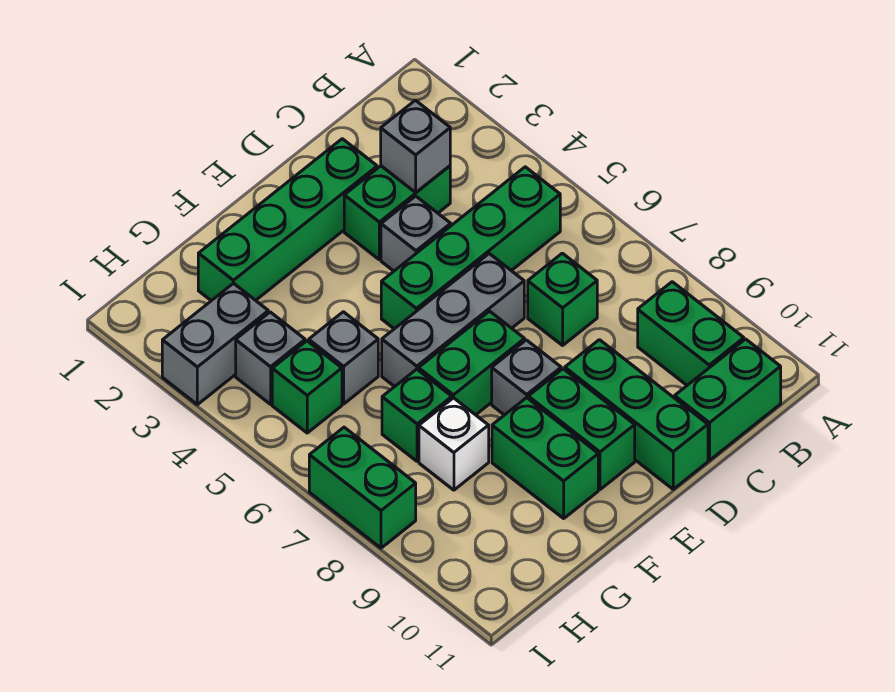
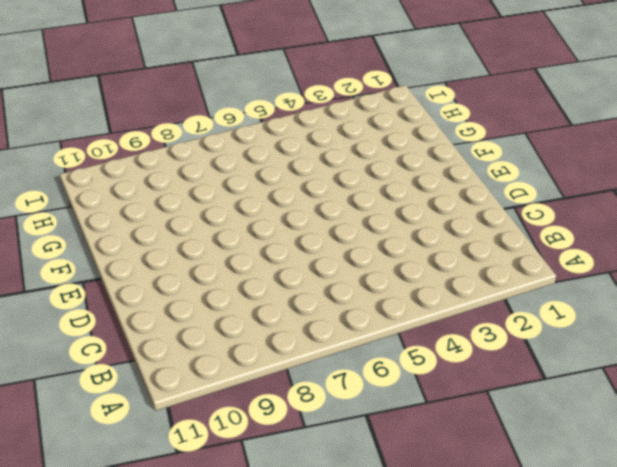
none -> green 1x4 brick [381,167,560,329]
none -> green 1x2 brick [638,282,744,385]
none -> green 1x2 brick [675,339,781,460]

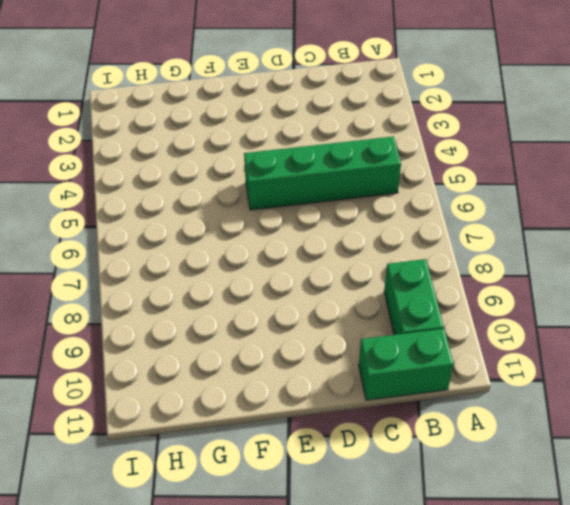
none -> green 1x2 brick [344,166,450,260]
none -> green 1x1 brick [528,253,597,345]
none -> green 1x4 brick [198,139,377,301]

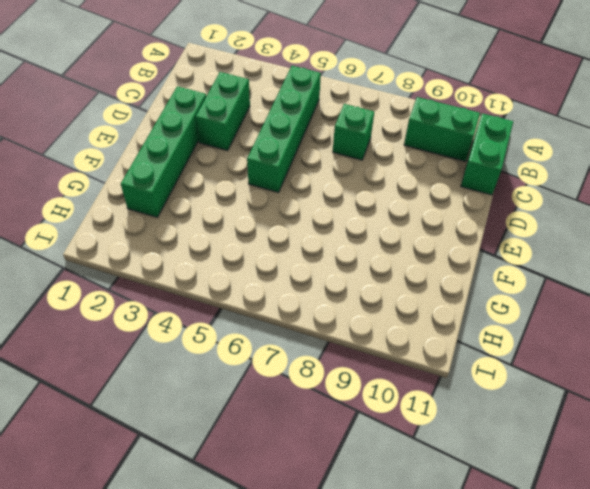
none -> grey 1x1 brick [381,196,451,271]
none -> grey 1x3 brick [382,254,524,387]
none -> green 1x3 brick [565,340,708,489]

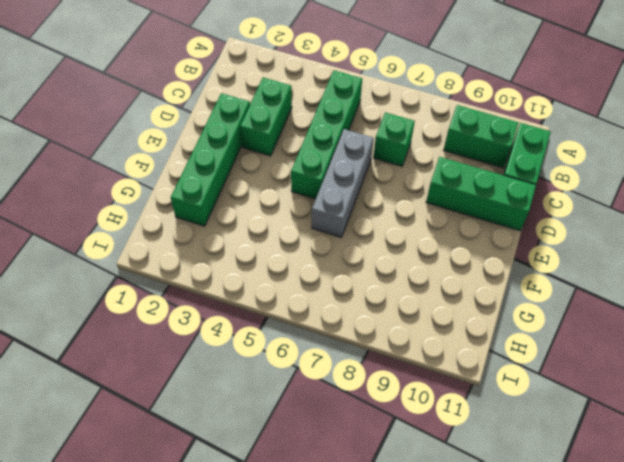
none -> grey 1x1 brick [381,196,451,271]
none -> green 1x2 brick [419,311,525,415]
none -> grey 1x1 brick [492,340,561,415]

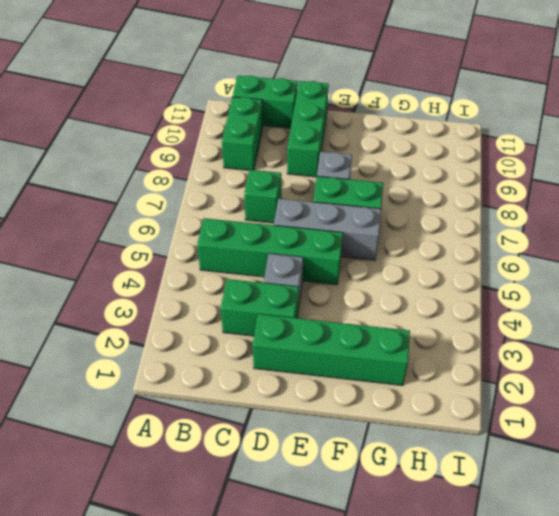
none -> green 1x2 brick [528,369,635,490]
none -> green 1x2 brick [492,398,598,518]
none -> grey 1x1 brick [309,312,378,404]

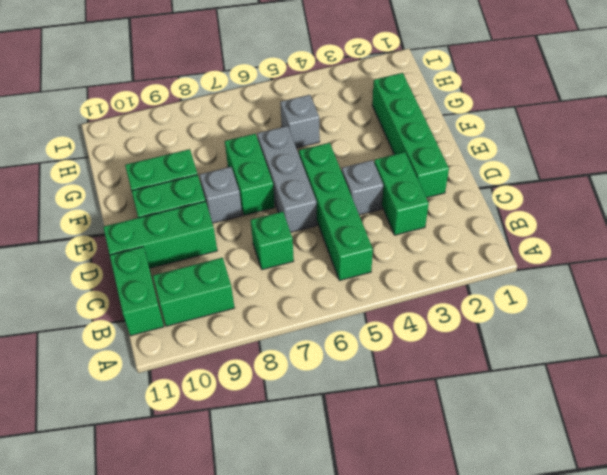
none -> green 1x1 brick [382,369,452,461]
none -> white 1x1 brick [419,398,489,490]
none -> grey 1x2 brick [162,283,268,405]

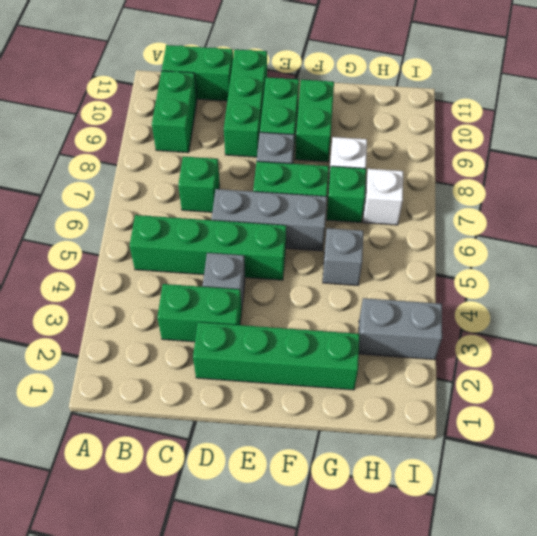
white 1x1 brick [363,169,403,225] -> none
none -> grey 1x1 brick [236,312,305,404]
none -> green 1x1 brick [272,341,342,433]
none -> green 1x2 brick [309,427,416,548]

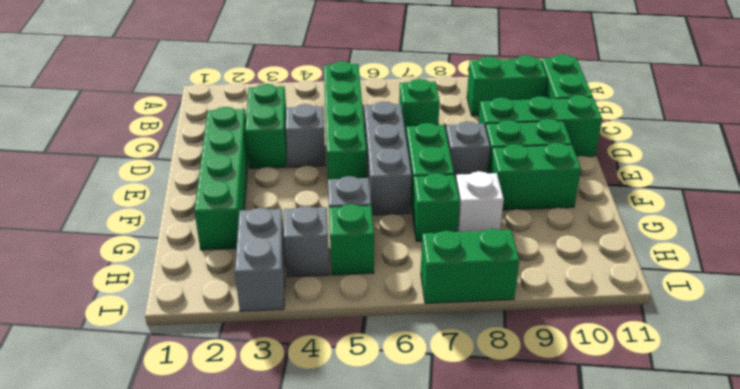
none -> grey 1x1 brick [381,100,450,192]

